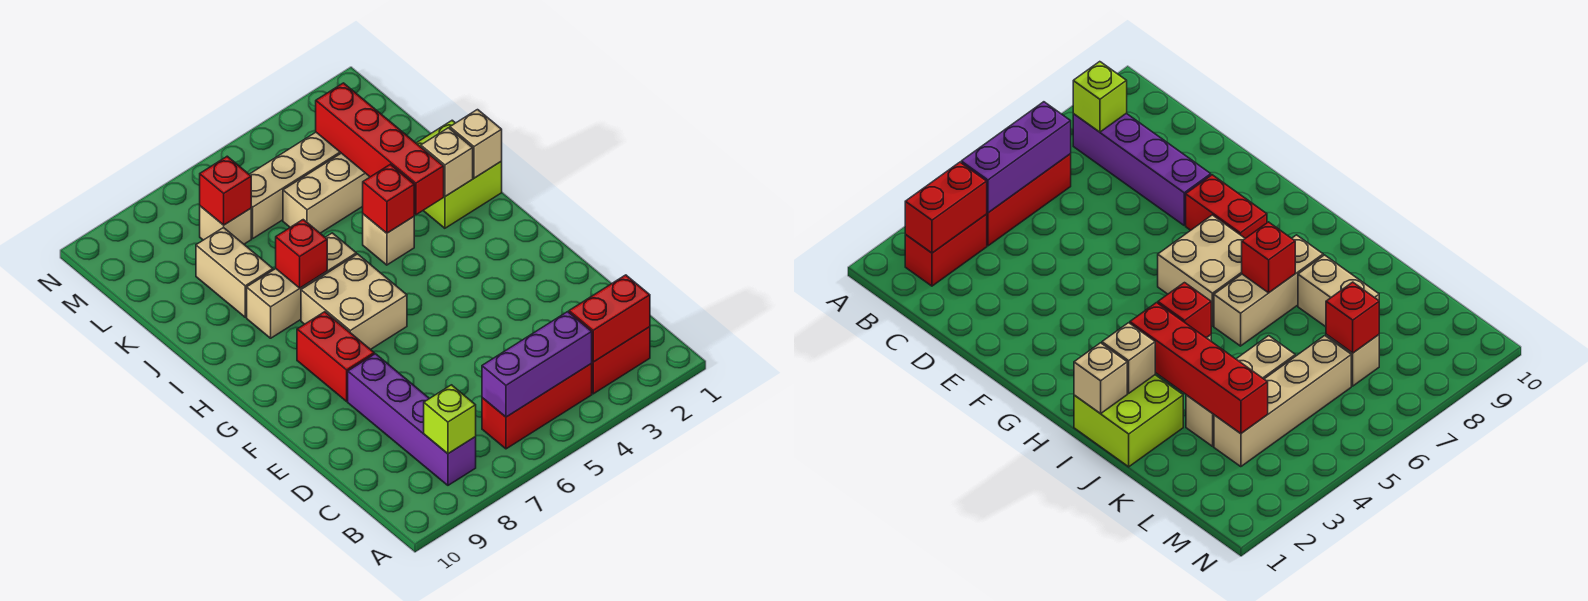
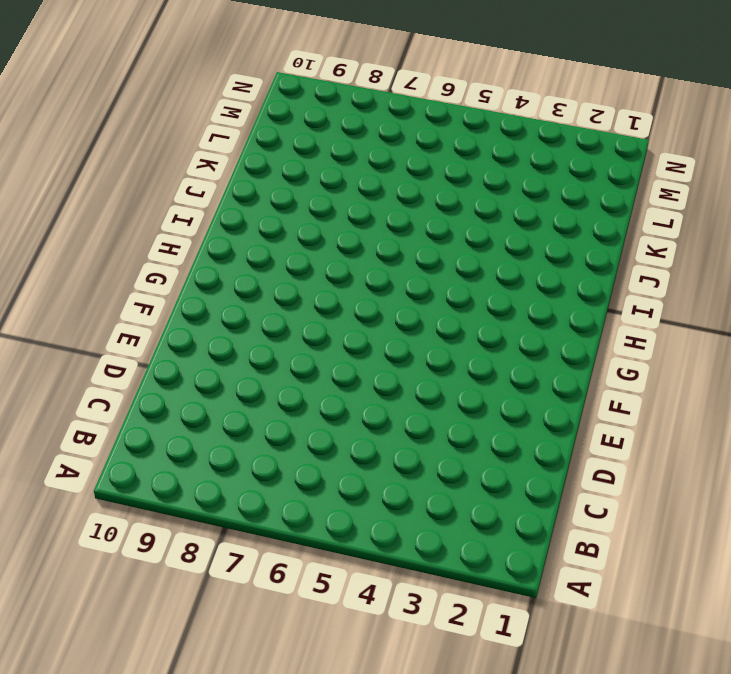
none -> red 1x2 brick [591,327,650,394]
none -> red 1x3 brick [482,364,592,449]
none -> purple 1x4 brick [348,354,476,485]

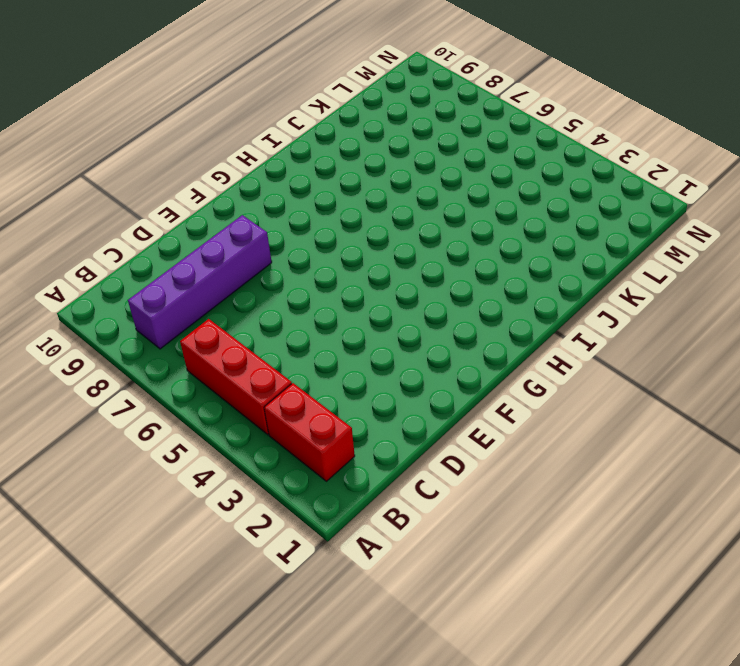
none -> red 1x2 brick [297,312,374,401]
none -> tan 2x2 brick [301,254,407,349]
none -> lime 2x2 brick [416,120,502,228]

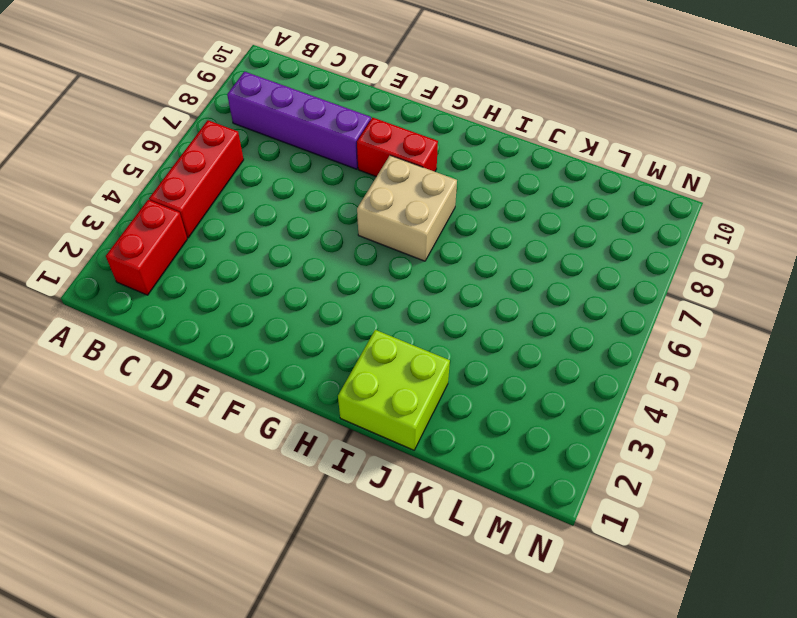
none -> tan 1x1 brick [363,214,414,265]
none -> tan 1x3 brick [247,233,356,338]
none -> tan 1x2 brick [196,227,273,317]

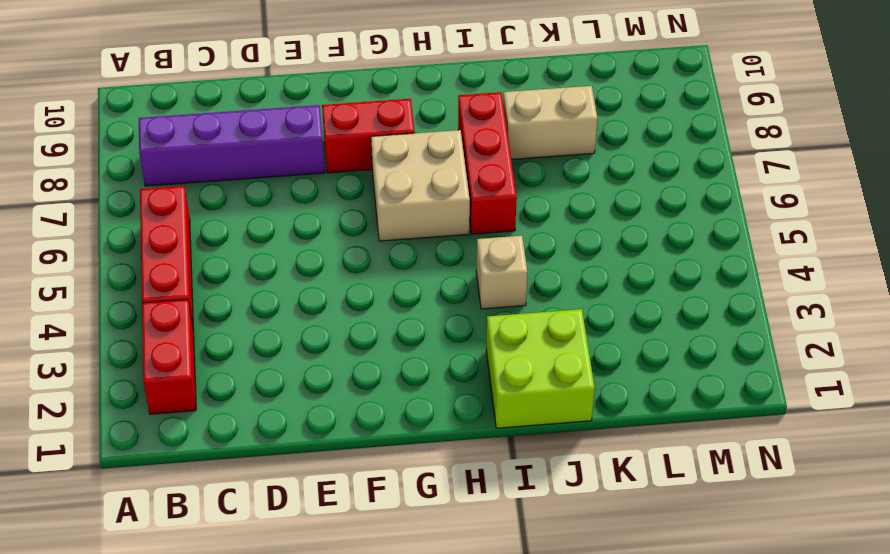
red 1x3 brick [458,92,517,234] -> tan 1x3 brick [247,233,356,338]
none -> tan 1x3 brick [283,153,369,233]
none -> tan 1x4 brick [249,132,341,238]
none -> tan 1x1 brick [200,206,251,244]

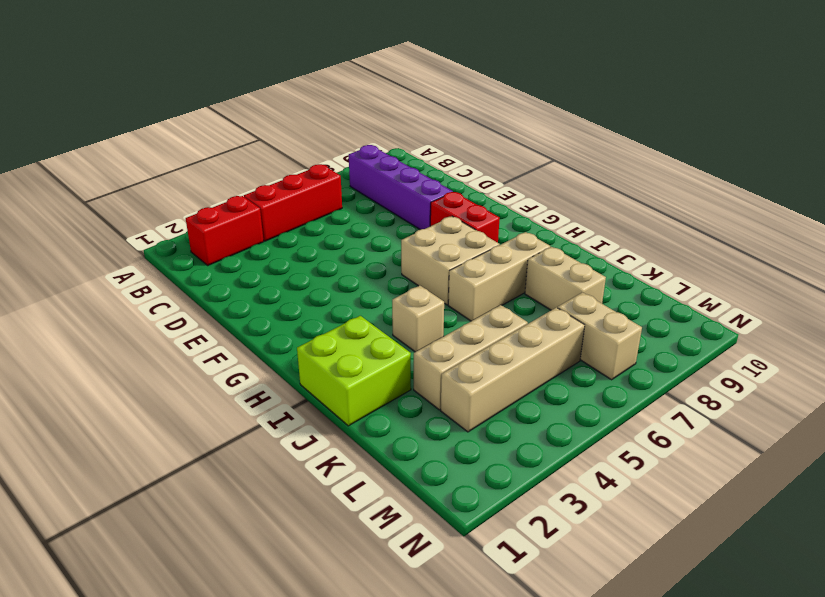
tan 1x2 brick [558,292,642,380] -> tan 1x1 brick [200,206,251,244]
none -> red 1x2 brick [569,275,650,362]
none -> purple 1x3 brick [482,312,592,417]
none -> lime 1x1 brick [424,385,476,454]

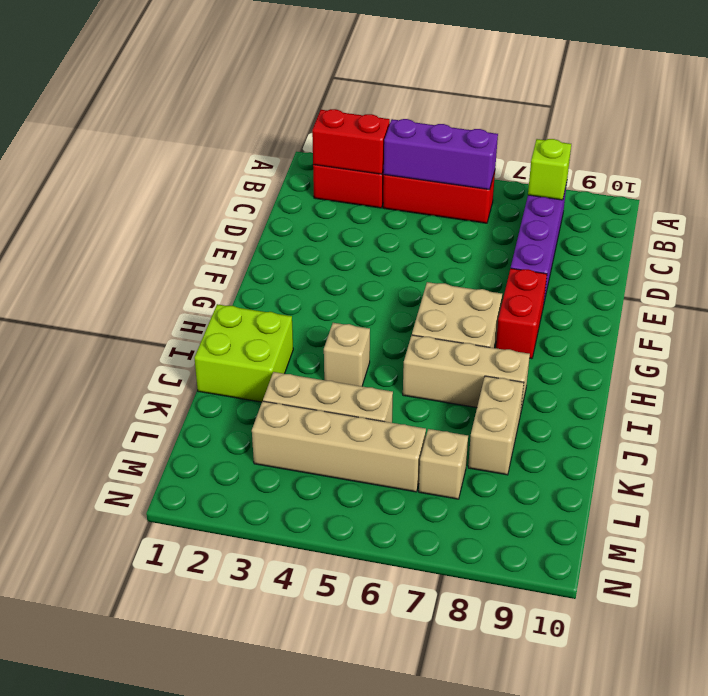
none -> tan 1x1 brick [450,110,502,178]
none -> tan 1x1 brick [421,128,473,196]
none -> red 1x4 brick [316,83,444,215]

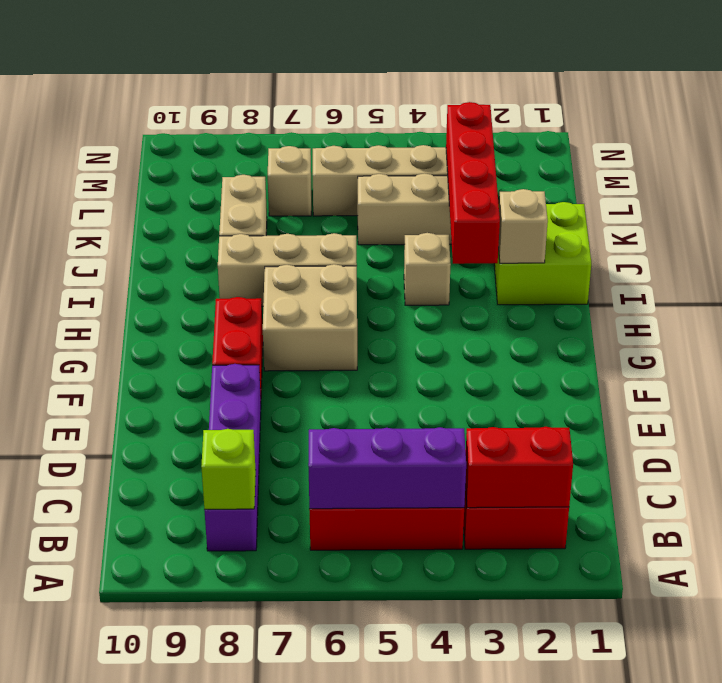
none -> tan 1x1 brick [450,110,502,178]
none -> red 1x1 brick [363,164,414,233]
none -> red 1x1 brick [276,220,327,288]

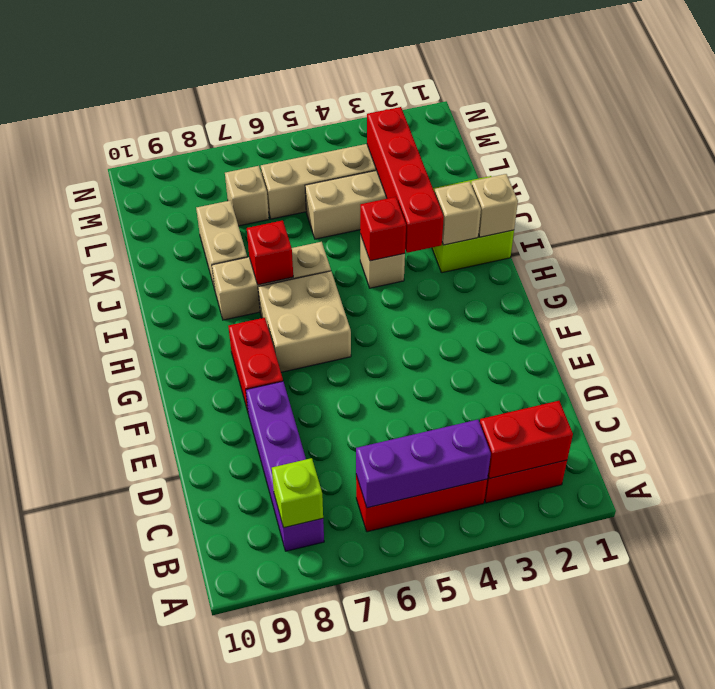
none -> red 1x1 brick [200,156,251,225]

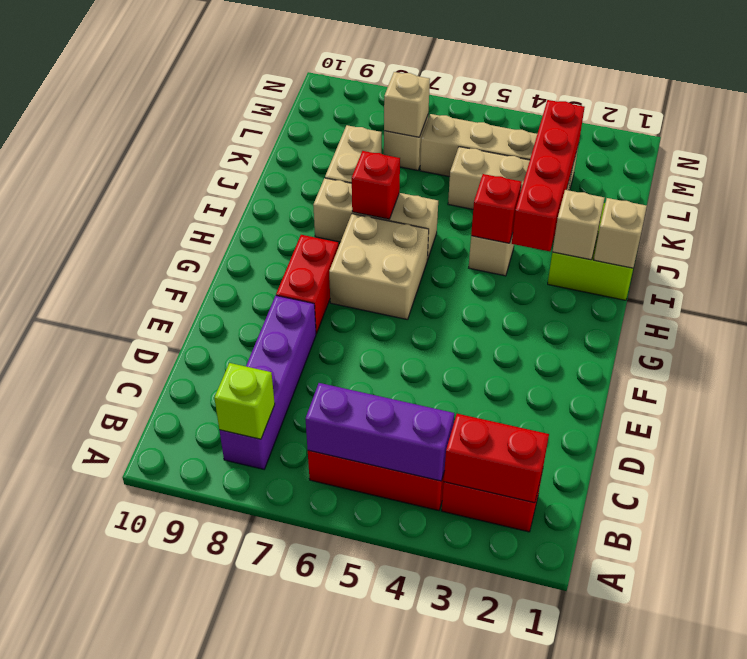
tan 1x1 brick [384,72,430,137] -> red 1x1 brick [200,156,251,225]

